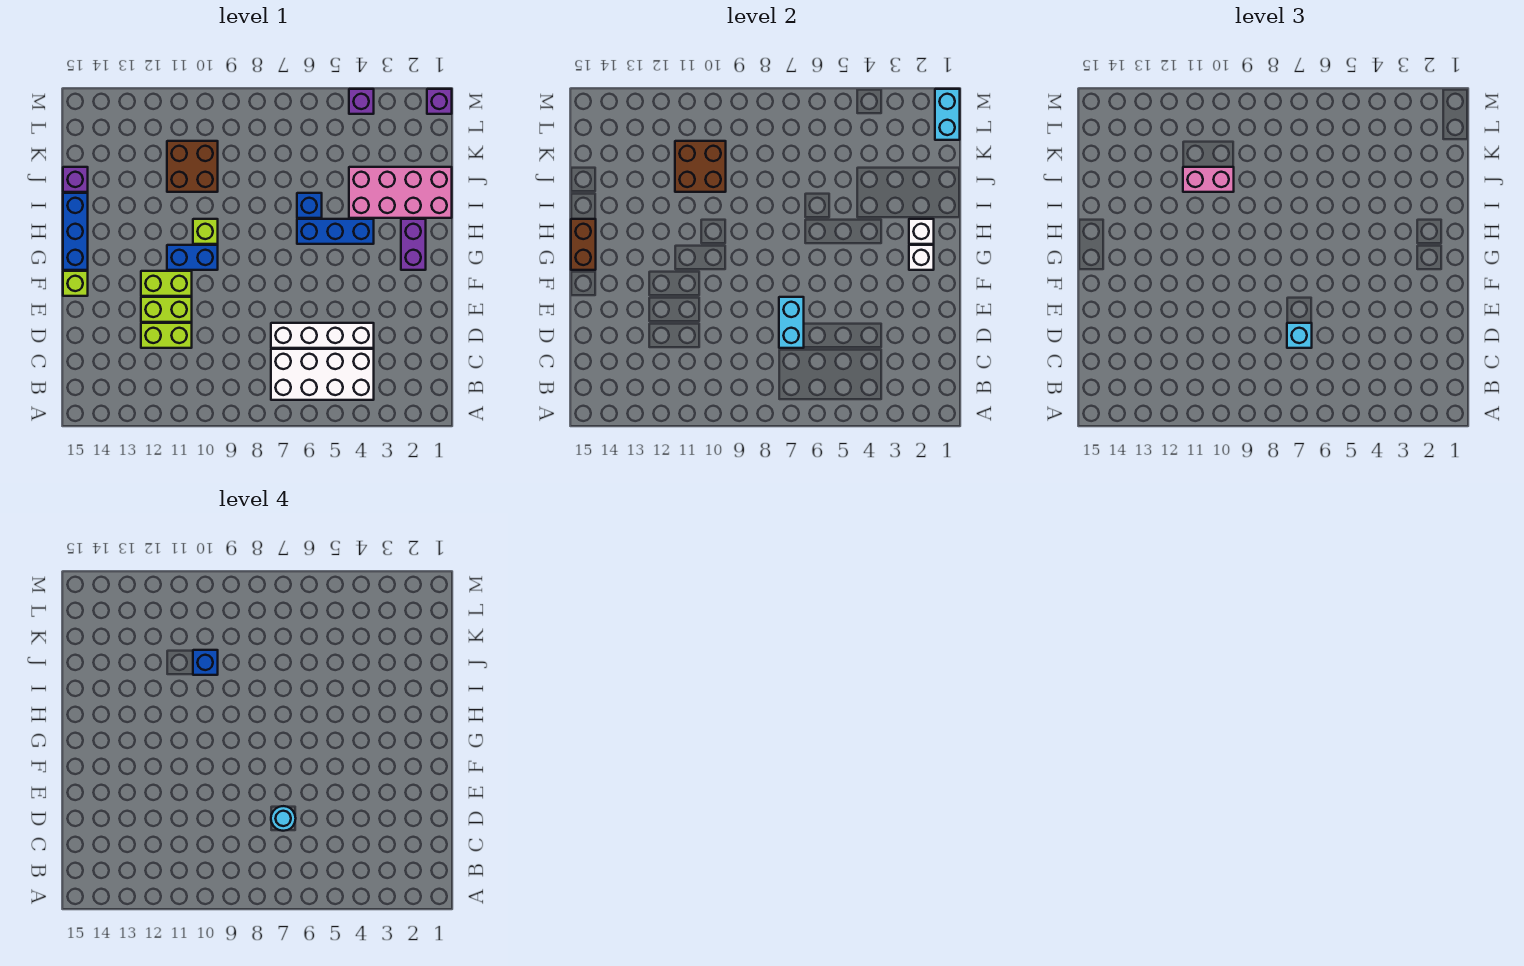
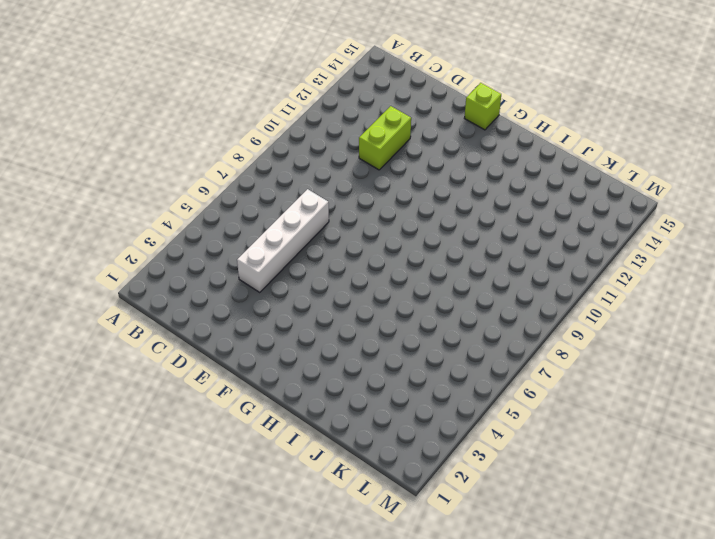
none -> white 2x4 brick [271,349,374,400]
none -> lime 1x2 brick [141,297,192,322]
none -> lime 1x2 brick [141,271,192,296]

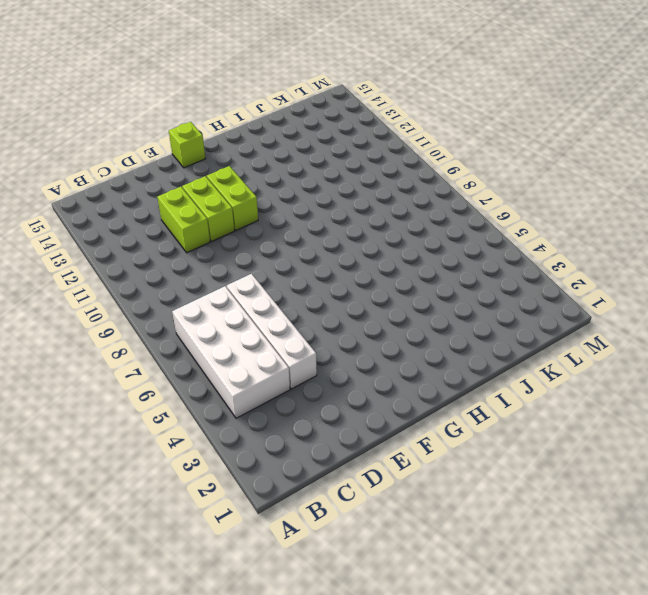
none -> purple 1x2 brick [401,219,426,270]
none -> blue 1x2 brick [167,245,218,270]
none -> blue 1x3 brick [63,193,88,270]

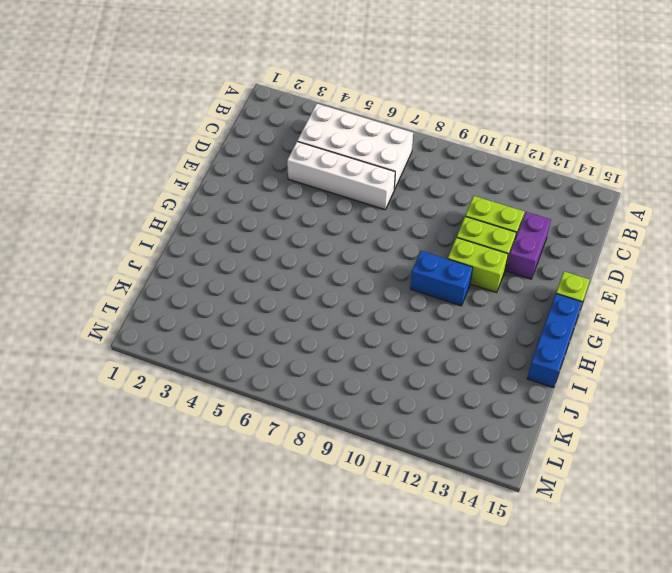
purple 1x2 brick [507,212,551,279] -> purple 1x2 brick moved to [401,219,426,270]
none -> blue 1x3 brick [297,219,374,244]
none -> lime 1x1 brick [193,219,218,244]
none -> pink 2x4 brick [349,167,452,218]

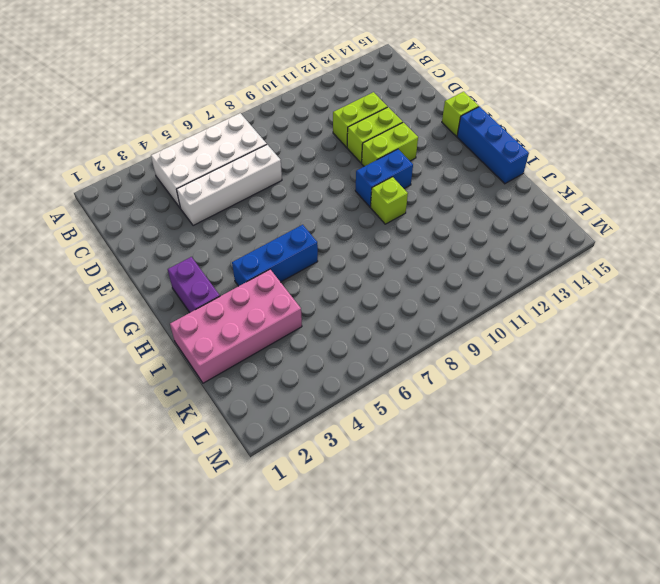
none -> blue 1x1 brick [297,193,322,218]
none -> brown 2x2 brick [167,141,218,192]
none -> purple 1x1 brick [63,167,88,192]

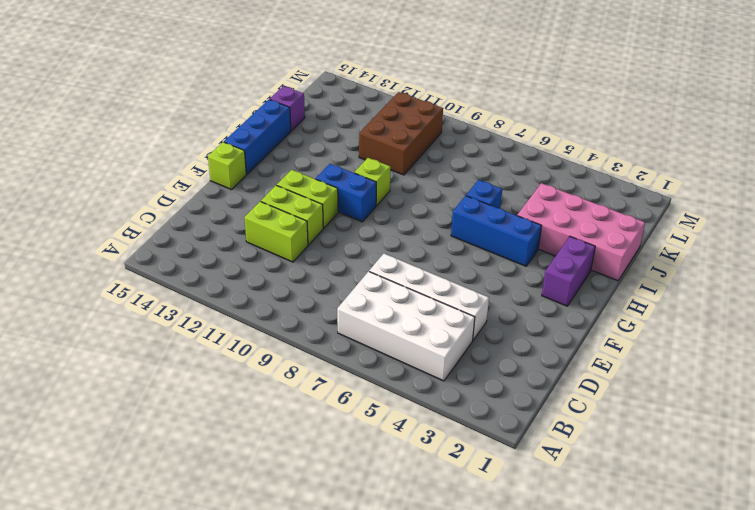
brown 2x3 brick [359,92,443,175] -> brown 2x2 brick [167,141,218,192]
none -> purple 1x1 brick [427,89,452,114]
none -> purple 1x1 brick [349,89,374,114]
none -> cyan 1x2 brick [779,297,804,348]

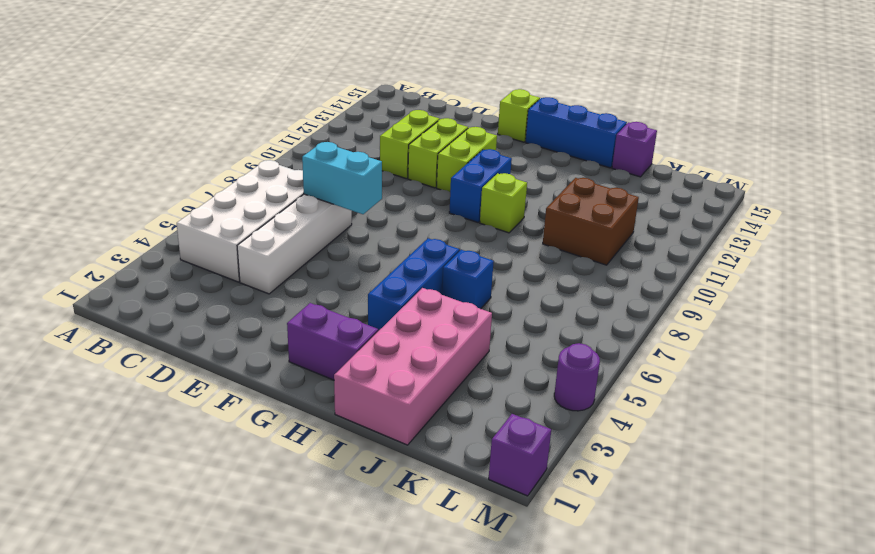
purple 1x1 round brick [554,343,600,411] -> purple 1x1 brick [349,89,374,114]
none -> white 1x1 brick [909,245,934,270]
none -> brown 1x2 brick [571,219,596,270]
none -> white 1x1 brick [909,219,934,244]

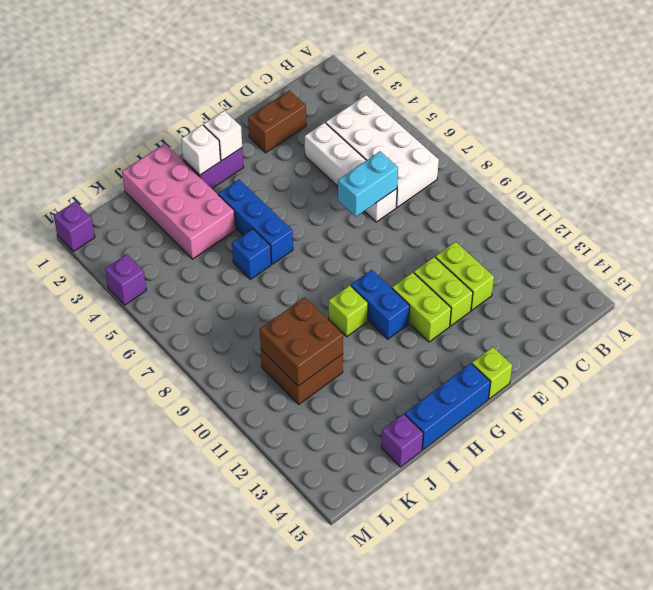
brown 1x2 brick [248,90,306,153] -> brown 1x2 brick moved to [571,219,596,270]
none -> cyan 1x2 brick [935,89,960,140]
none -> cyan 1x1 brick [1287,323,1312,348]
none -> pink 1x2 brick [1183,167,1234,192]

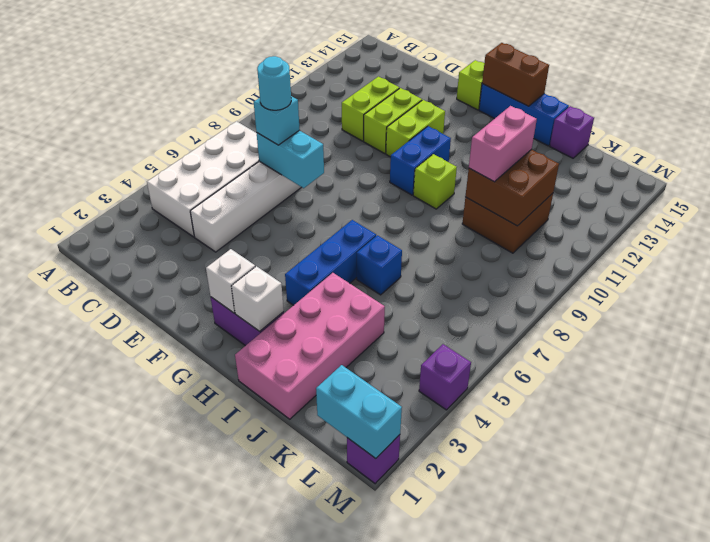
none -> blue 1x1 brick [193,650,218,675]

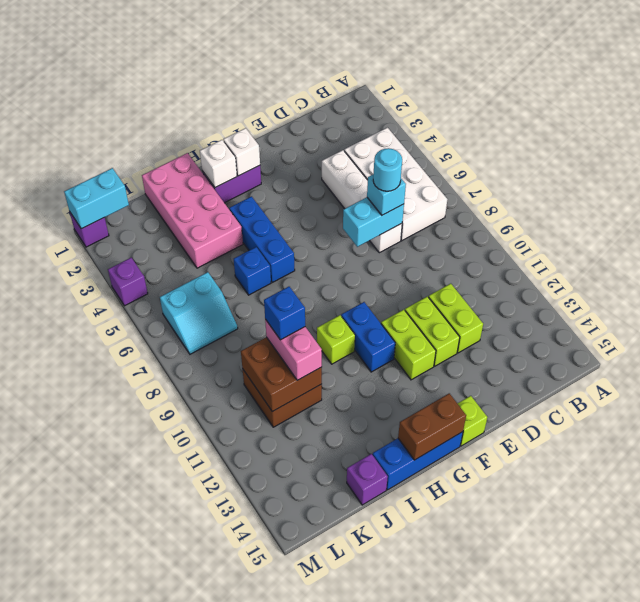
cyan 2x2 slope [160,272,238,354] -> none

